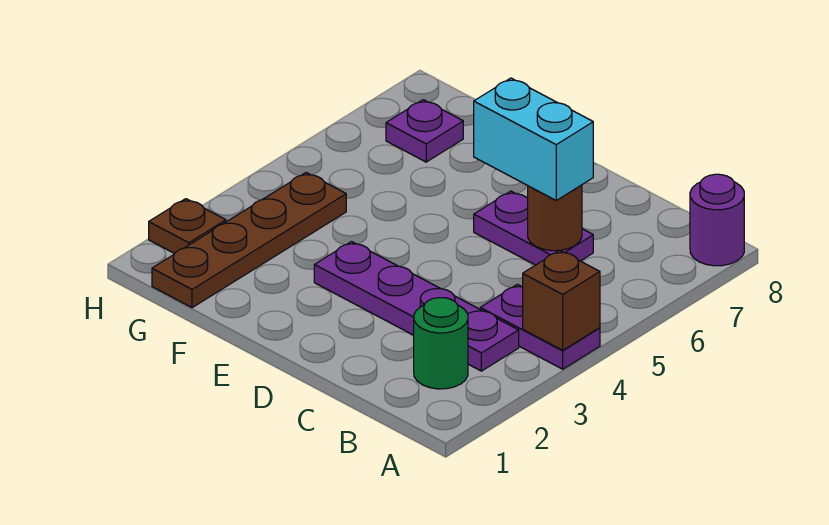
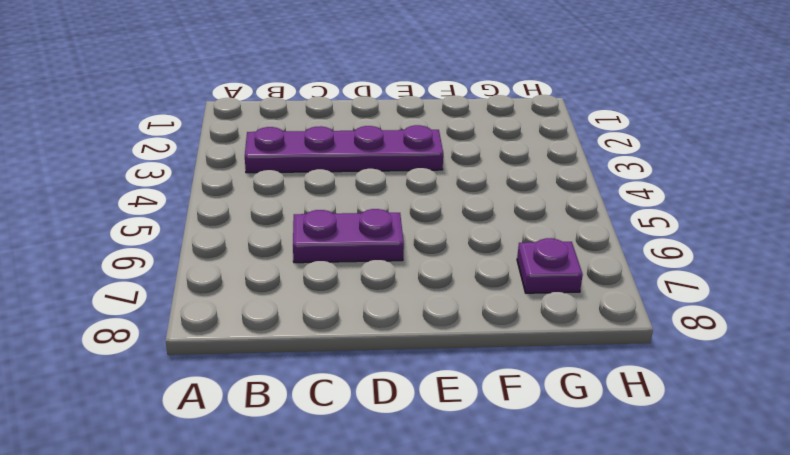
none -> purple 1x2 plate [480,284,600,369]
none -> purple 1x1 round brick [690,174,744,266]

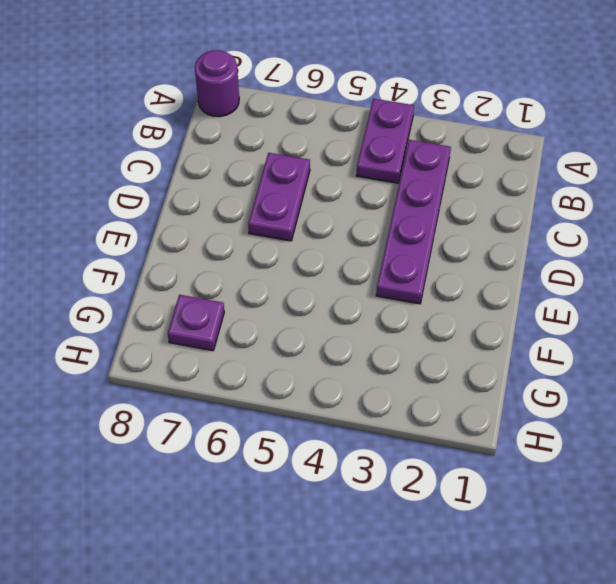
none -> green 1x1 round brick [414,298,468,389]
none -> brown 1x4 plate [152,173,346,308]

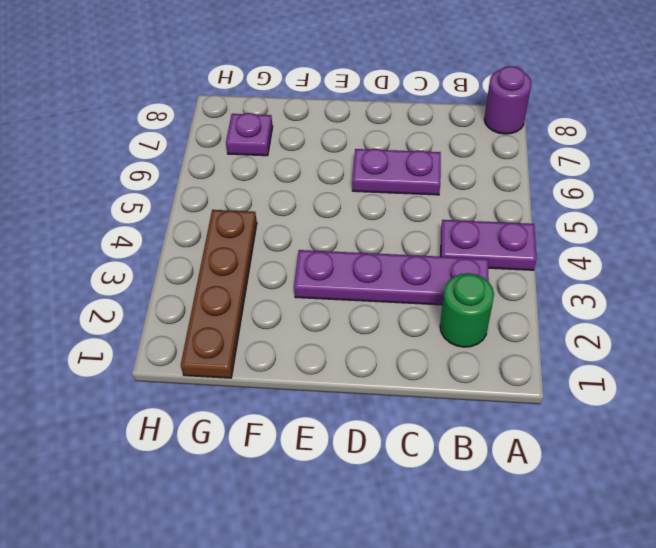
none -> brown 1x1 plate [149,199,226,254]
none -> brown 1x1 brick [523,250,600,350]

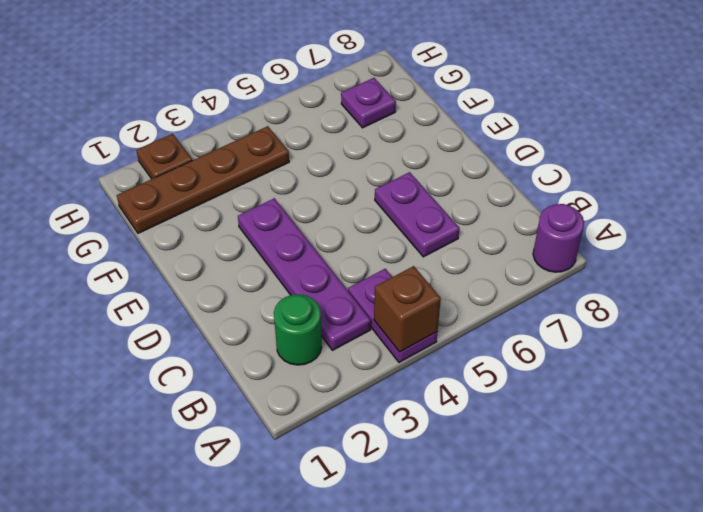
none -> brown 1x1 round brick [528,185,582,251]
none -> cyan 1x2 brick [474,78,593,200]

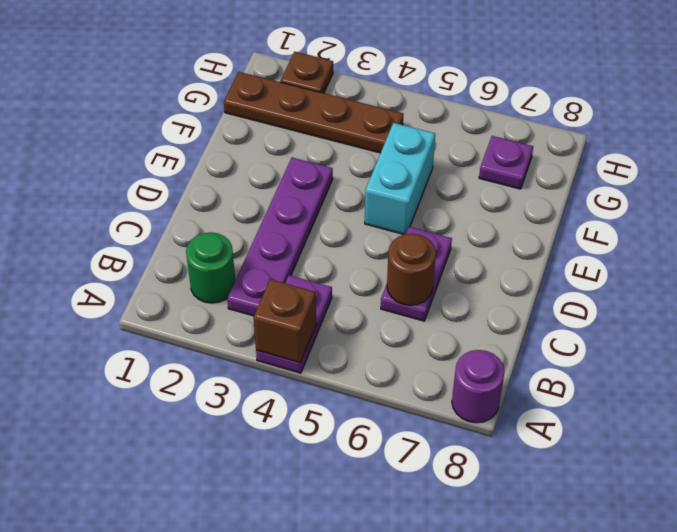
cyan 1x2 brick [365,123,435,234] -> cyan 1x2 brick moved to [474,78,593,200]

